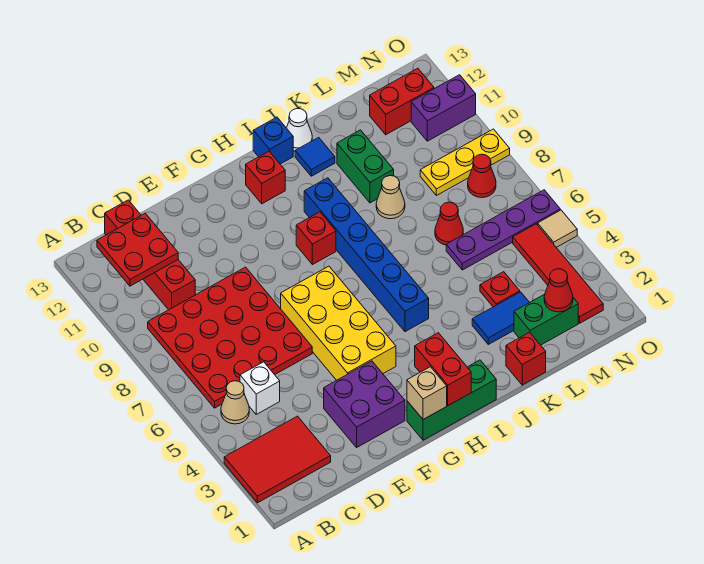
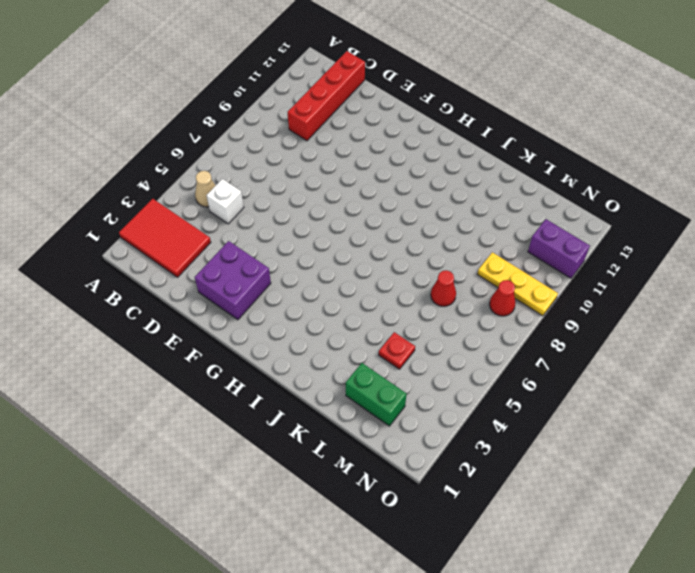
none -> red 4x4 plate [148,267,312,408]
none -> yellow 2x4 brick [281,266,396,380]
none -> green 1x3 brick [407,360,496,440]
none -> red 1x1 brick [296,212,336,265]

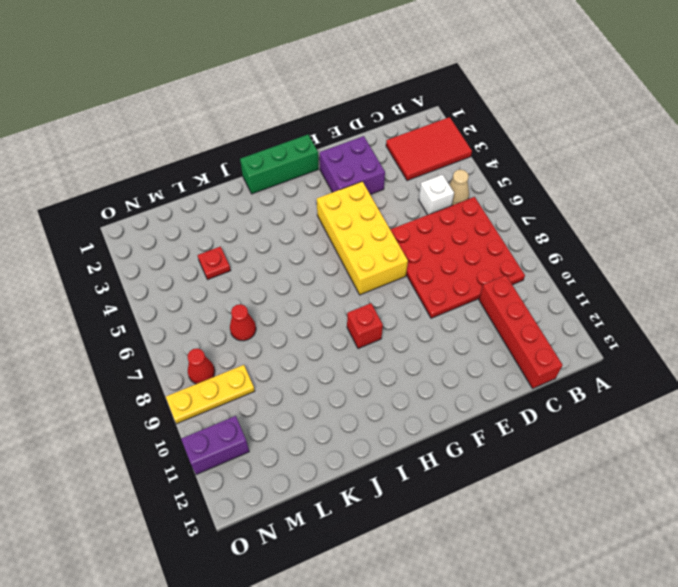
none -> red 1x1 brick [246,151,285,204]
none -> blue 1x6 brick [304,178,429,332]
none -> blue 1x1 brick [253,117,293,164]
none -> blue 1x1 tile [295,137,335,176]

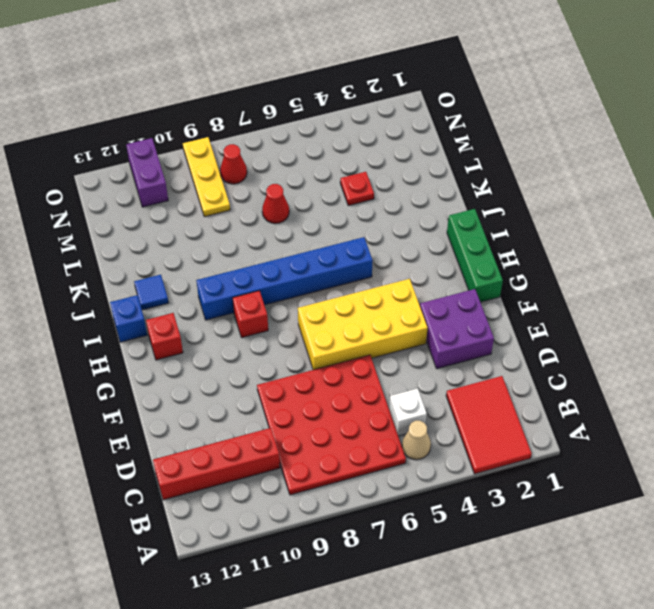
none -> white 1x1 cone [287,108,312,151]
none -> red 1x1 brick [506,332,546,385]
none -> blue 1x2 tile [472,292,529,344]
none -> tan 1x1 cone [376,176,405,219]

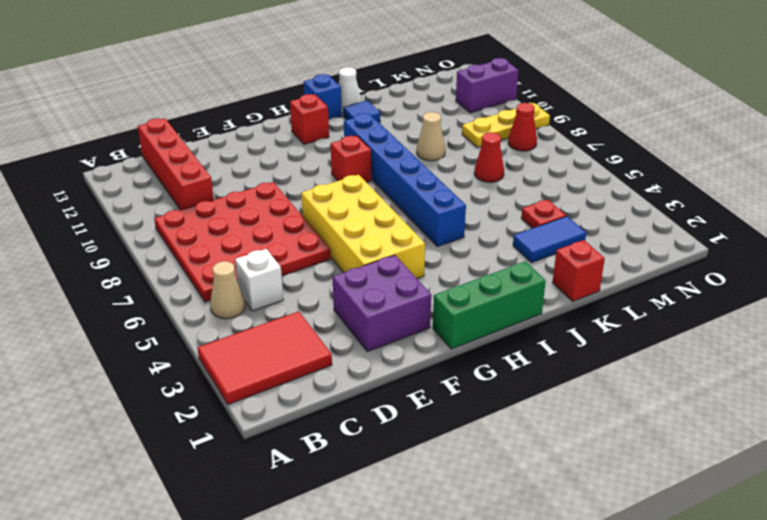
none -> green 1x2 brick [337,130,394,203]
none -> green 1x2 brick [514,294,578,345]
none -> purple 1x4 plate [446,190,560,270]
none -> red 1x2 brick [370,68,434,135]

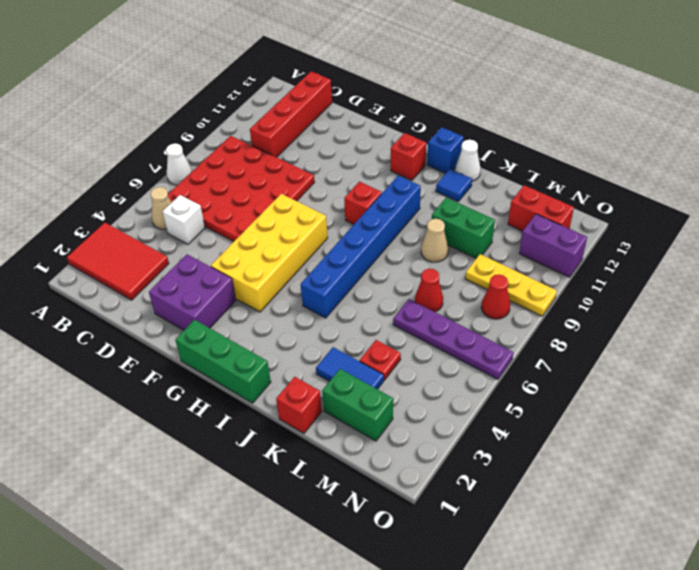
white 1x1 cone [166,143,192,185] -> none
green 1x2 brick [432,198,495,258] -> green 1x2 brick turned to [337,130,394,203]
none -> red 1x4 tile [513,224,603,323]
none -> tan 1x1 tile [538,210,577,247]
none -> red 2x2 plate [97,213,178,286]
none -> tan 1x1 brick [407,367,447,419]

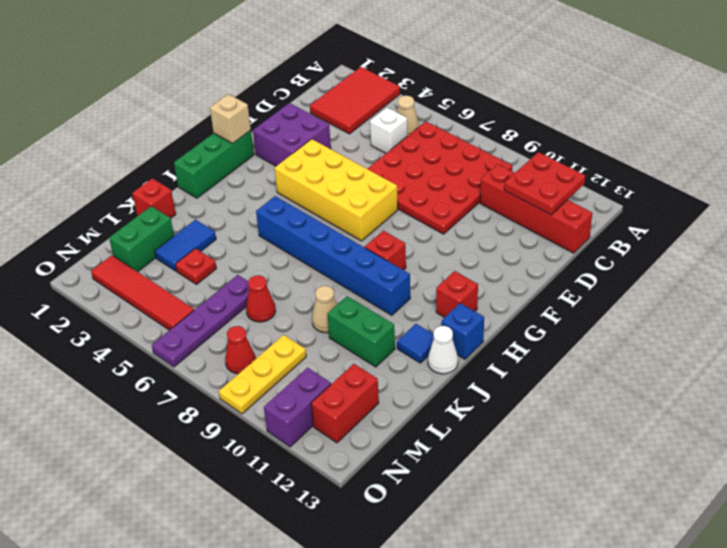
none -> tan 1x1 tile [538,210,577,247]
none -> red 1x2 brick [415,333,471,406]
none -> red 1x1 cone [544,269,573,312]

